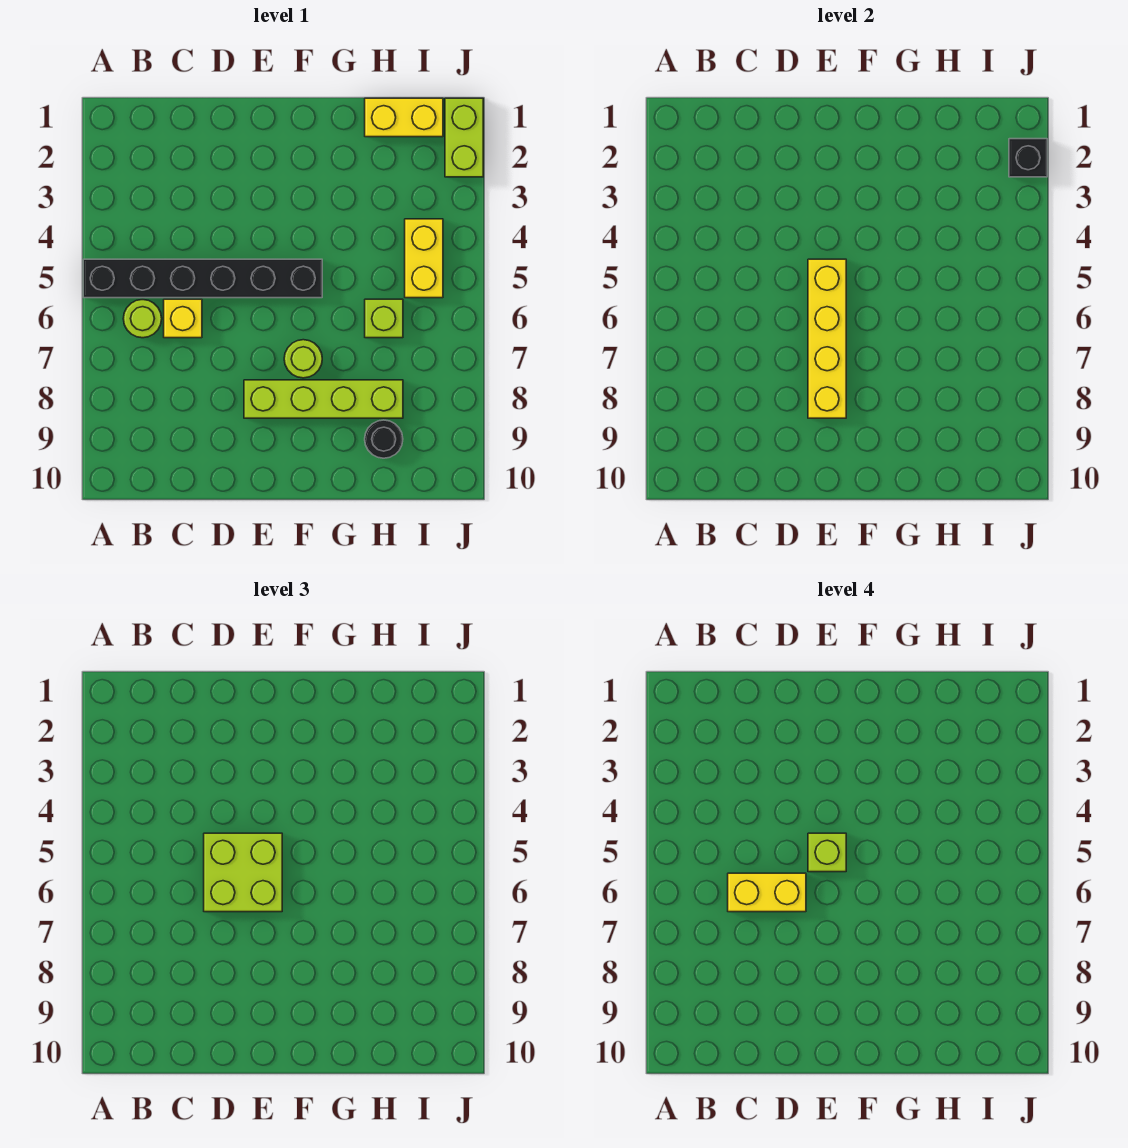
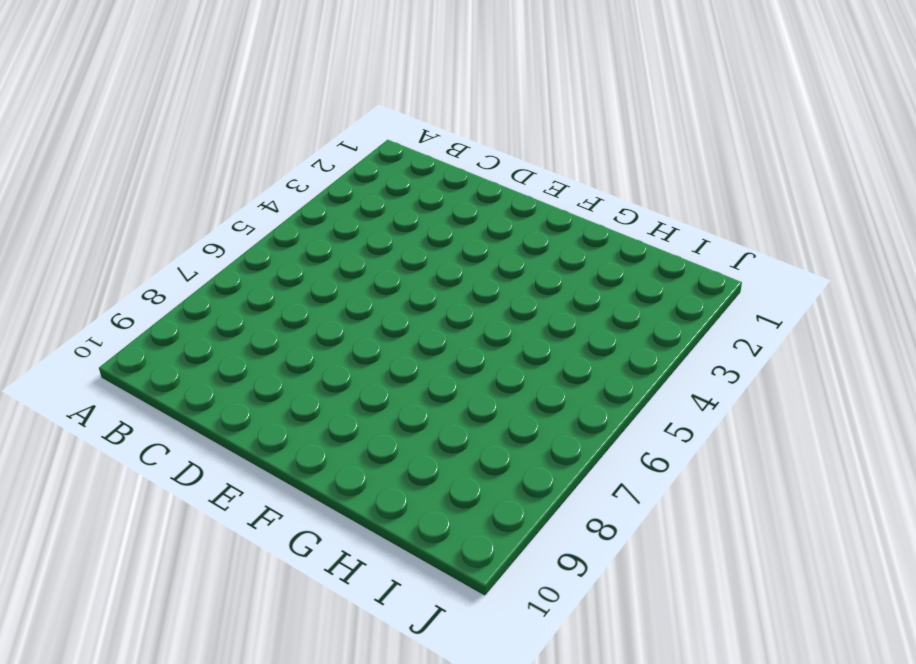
none -> black 1x6 brick [83,259,322,298]
none -> lime 1x1 round brick [123,300,162,338]
none -> yellow 1x1 brick [164,299,202,338]

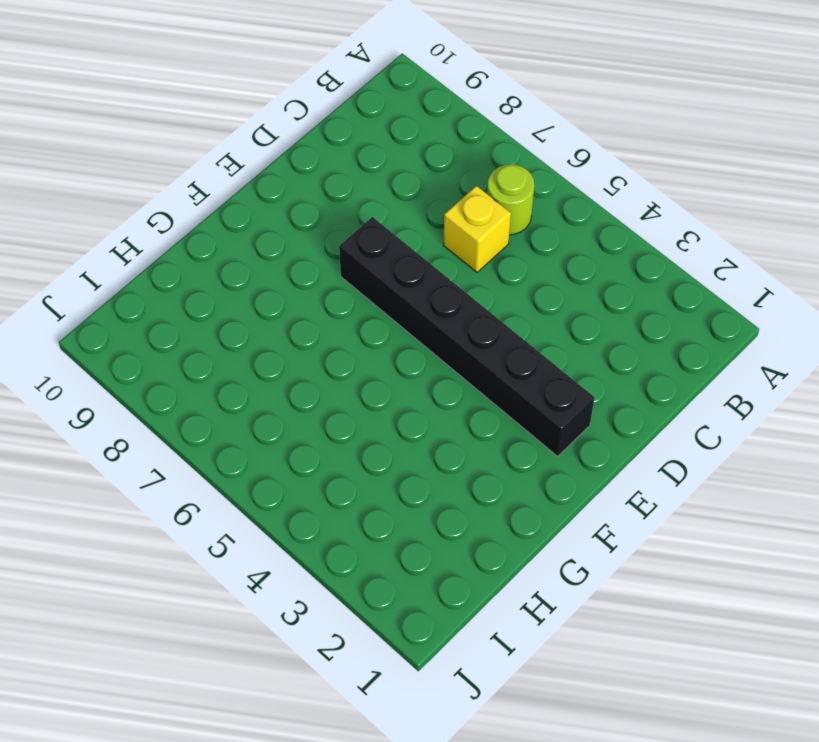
black 1x6 brick [339,217,594,456] -> black 1x6 brick turned to [83,259,322,298]
none -> lime 1x4 brick [244,380,403,418]
none -> lime 1x1 round brick [284,340,322,378]
none -> yellow 1x2 brick [365,98,443,137]

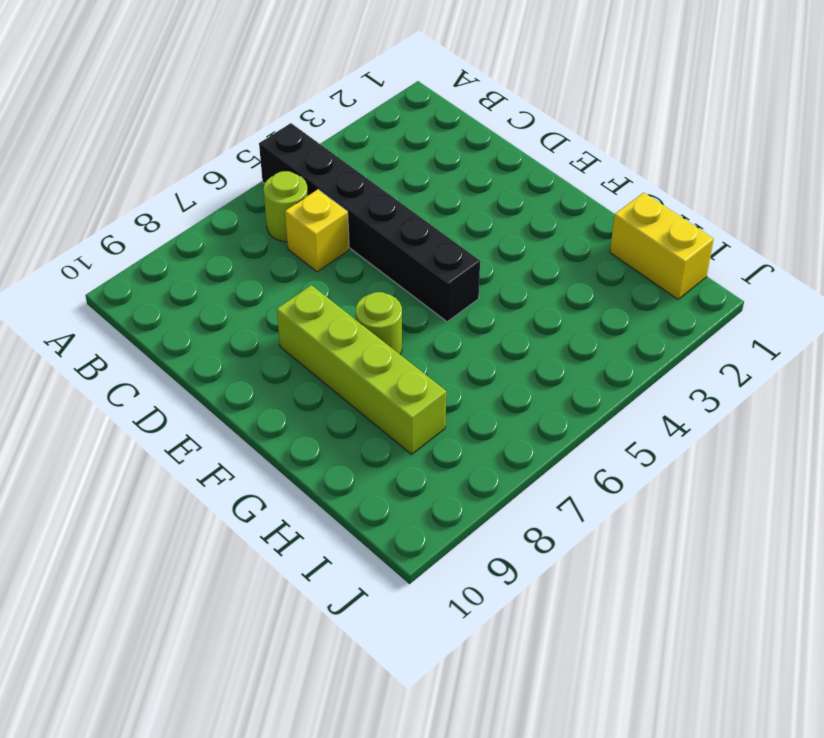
none -> lime 1x1 brick [365,299,403,338]
none -> black 1x1 round brick [365,420,403,458]
none -> yellow 1x2 brick [405,219,443,298]

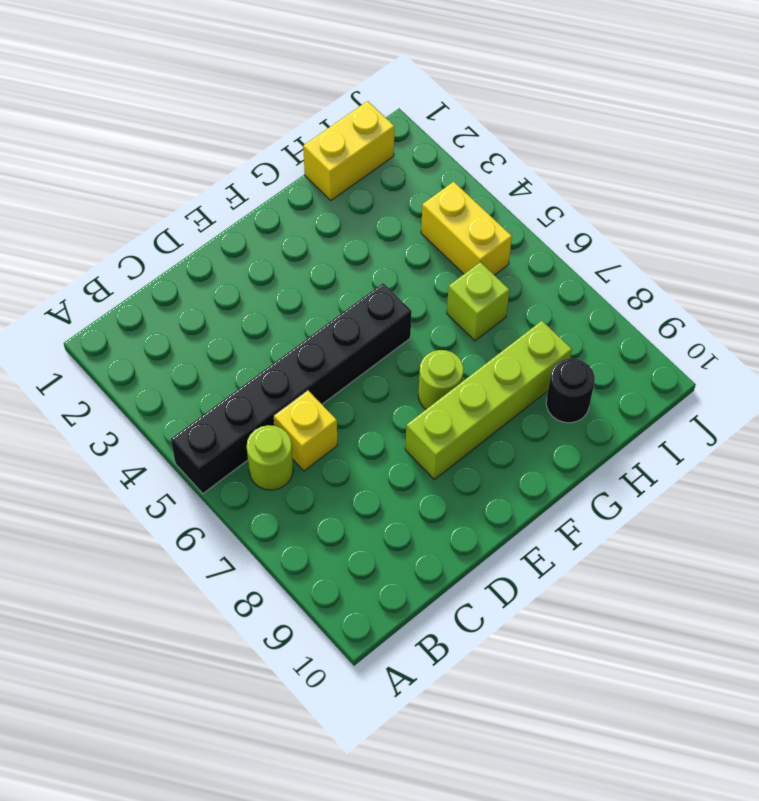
none -> lime 1x2 brick [445,98,483,177]
none -> yellow 1x4 brick [808,259,846,418]
none -> black 1x1 brick [1009,139,1047,177]

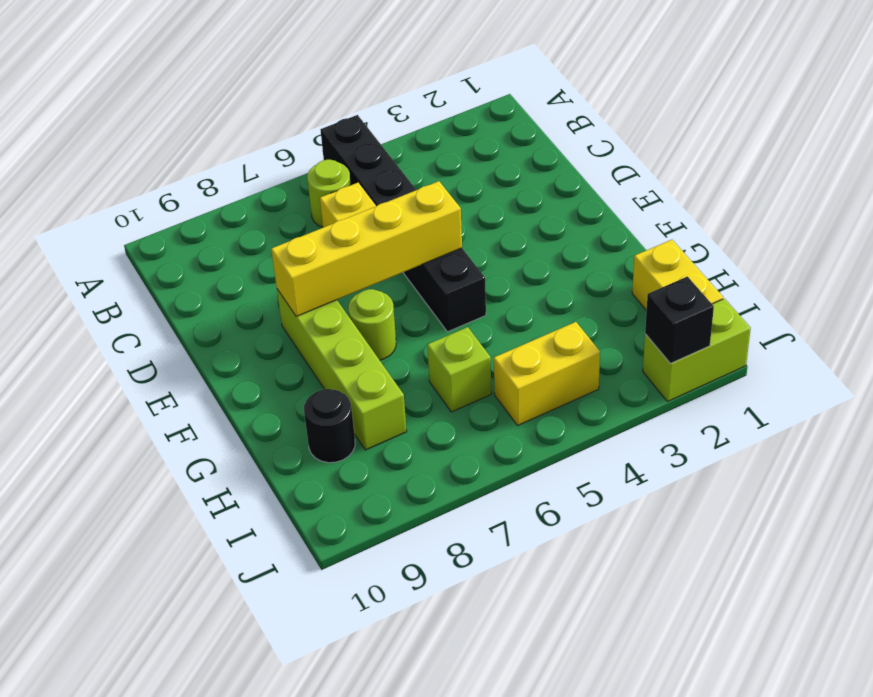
none -> lime 2x2 brick [204,833,282,912]
none -> yellow 1x2 brick [728,873,806,912]
none -> lime 1x1 brick [808,833,846,872]

